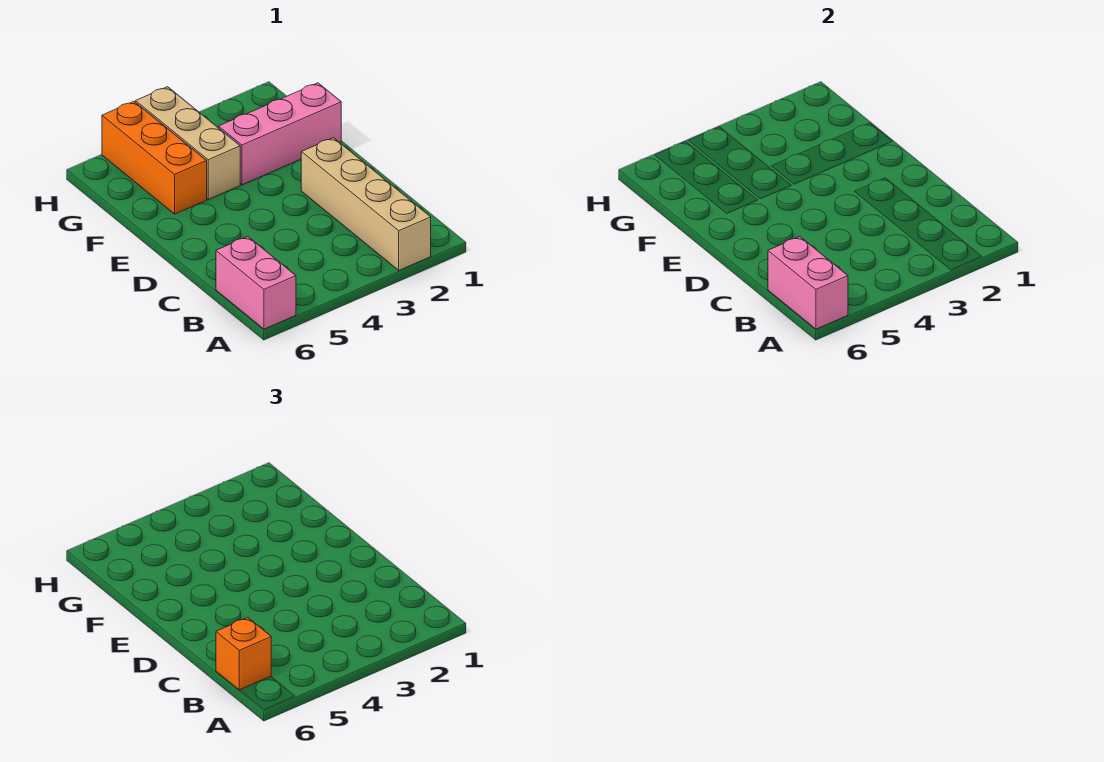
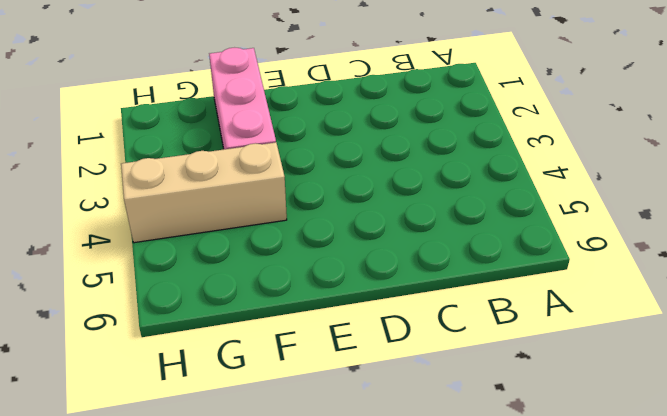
none -> tan 1x4 brick [301,138,431,270]
none -> pink 1x2 brick [216,237,296,329]

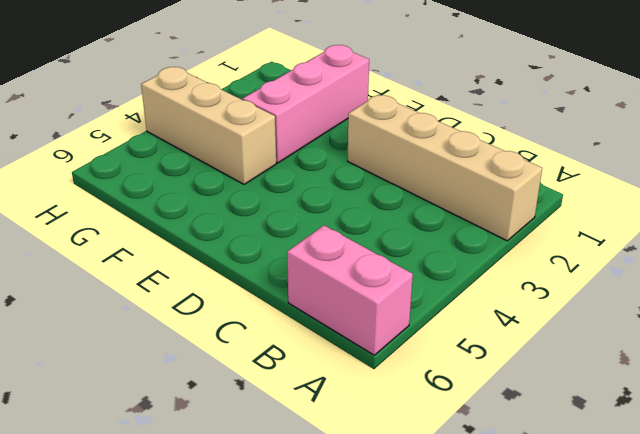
none -> orange 1x3 brick [102,101,207,214]
none -> pink 1x2 brick [768,237,848,329]

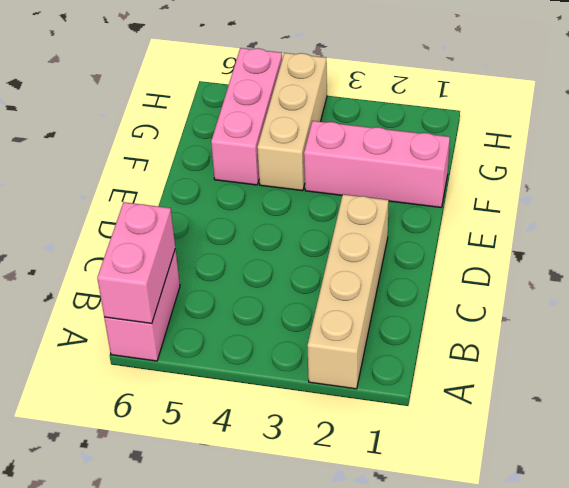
pink 1x3 brick [211,48,282,185] -> orange 1x3 brick [102,101,207,214]
none -> orange 1x1 brick [216,618,271,690]

